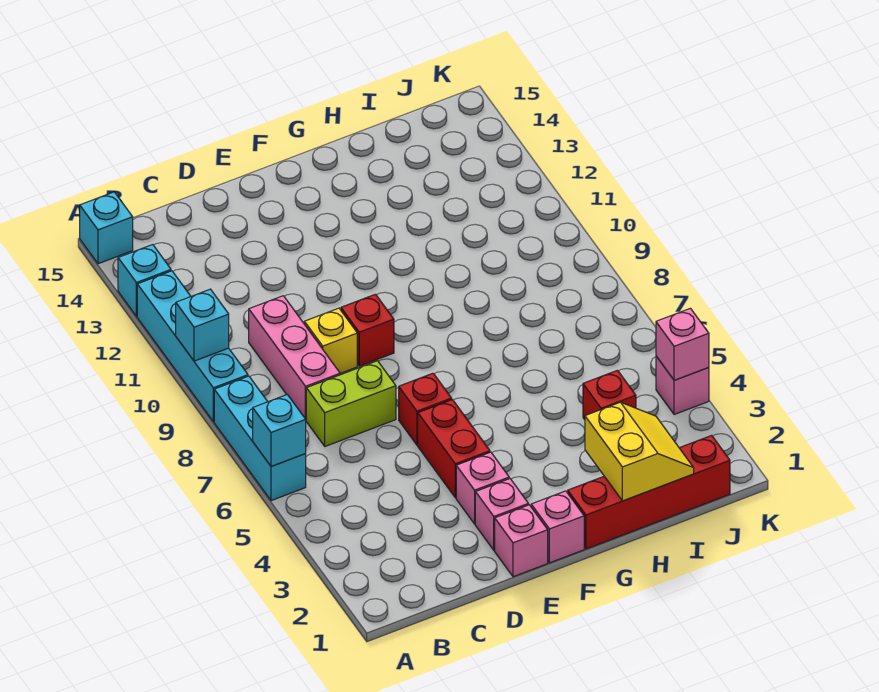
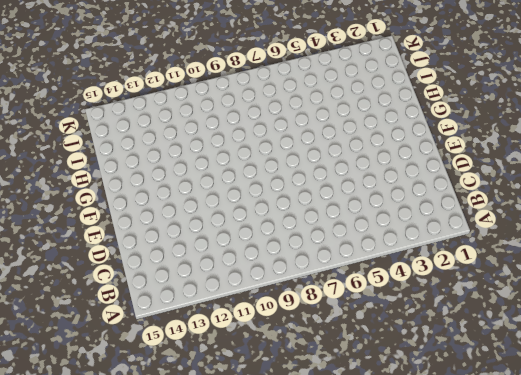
none -> cyan 1x3 brick [214,376,306,501]
none -> cyan 1x4 brick [137,271,248,422]
none -> cyan 1x1 brick [118,245,171,316]

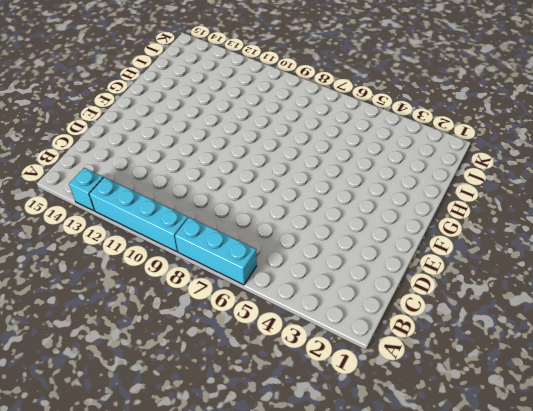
none -> cyan 1x1 brick [80,192,133,264]
none -> lime 1x2 brick [306,361,396,446]
none -> pink 1x3 brick [249,296,340,419]

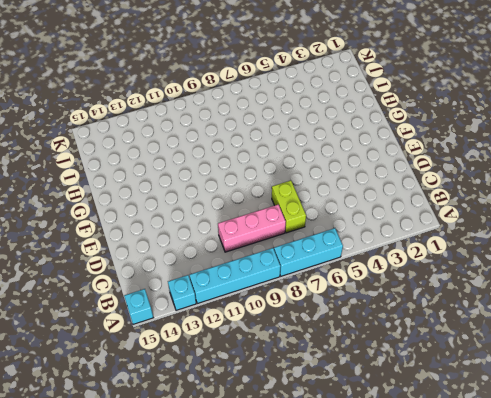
none -> yellow 1x1 brick [304,308,357,373]
none -> pink 1x1 brick [495,505,548,577]
none -> pink 1x1 brick [475,479,529,550]

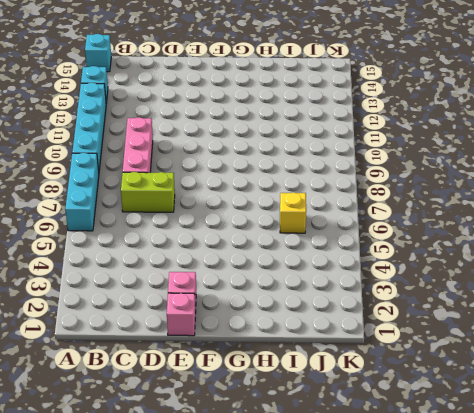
yellow 1x1 brick [280,192,306,233] -> yellow 1x1 brick moved to [304,308,357,373]
none -> pink 1x1 brick [456,452,509,524]
none -> red 1x2 brick [418,400,490,498]
none -> red 1x1 brick [399,373,452,445]

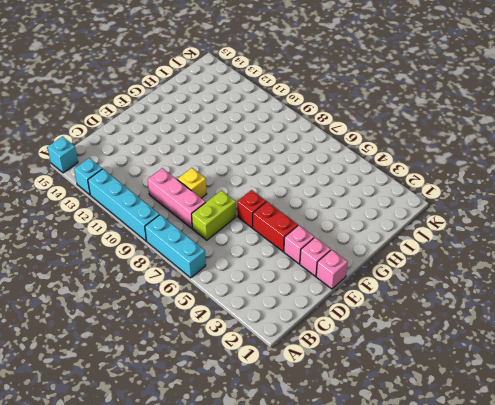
none -> red 1x1 brick [341,294,394,366]
none -> pink 1x1 brick [531,491,584,563]
none -> red 1x4 brick [568,435,730,549]

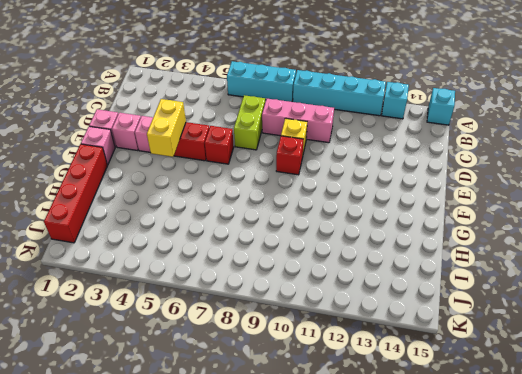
yellow 1x2 brick [147,99,186,157] -> none
none -> red 1x1 brick [583,370,636,420]
none -> pink 1x1 brick [656,356,709,415]
none -> cyan 1x1 brick [253,395,306,466]

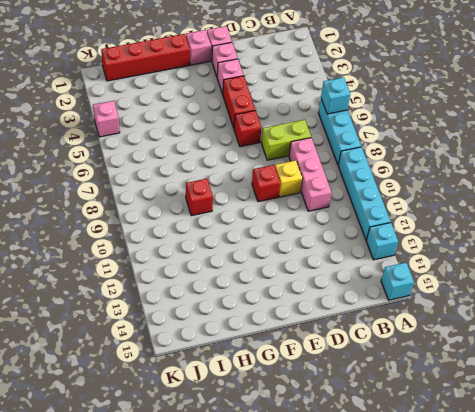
red 1x1 brick [186,179,213,216] -> red 1x1 brick moved to [583,370,636,420]
none -> cyan 1x1 brick [176,289,229,361]
none -> yellow 2x2 slope [585,402,694,501]
none -> pink 1x1 brick [656,308,709,380]

